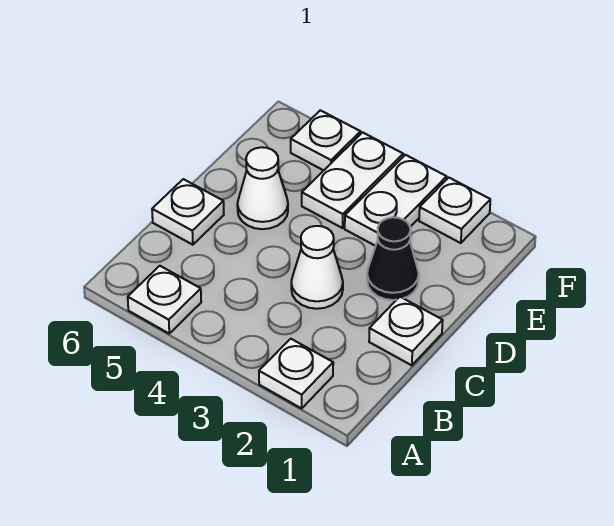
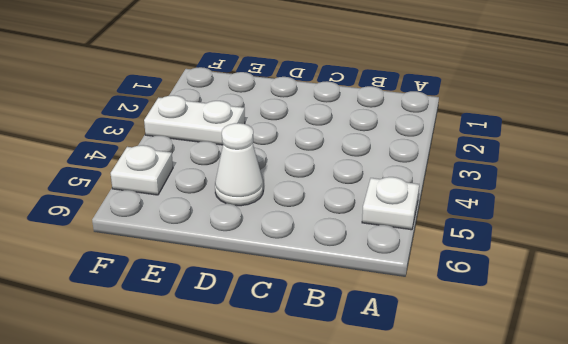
none -> white 1x1 plate [259,339,333,408]
none -> white 1x1 plate [369,297,443,365]

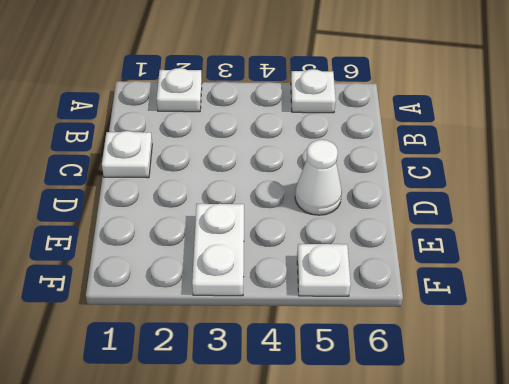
none -> white 1x1 cone [291,226,343,309]
none -> white 1x1 plate [152,179,224,245]

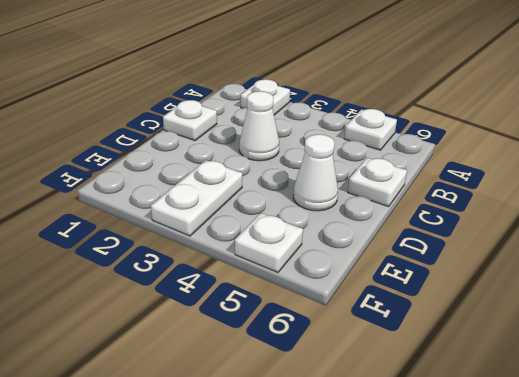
none -> black 1x1 cone [367,217,419,300]
none -> white 1x2 plate [302,132,403,228]

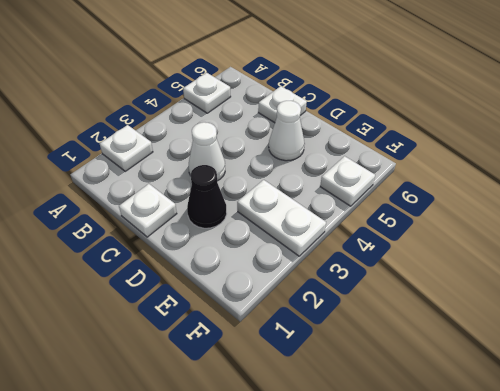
none -> white 1x2 plate [302,132,403,228]
none -> white 1x1 plate [419,178,490,243]

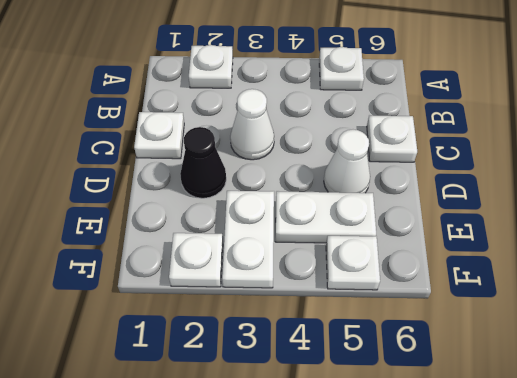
white 1x2 plate [276,191,376,243] -> white 1x2 plate turned to [302,132,403,228]

